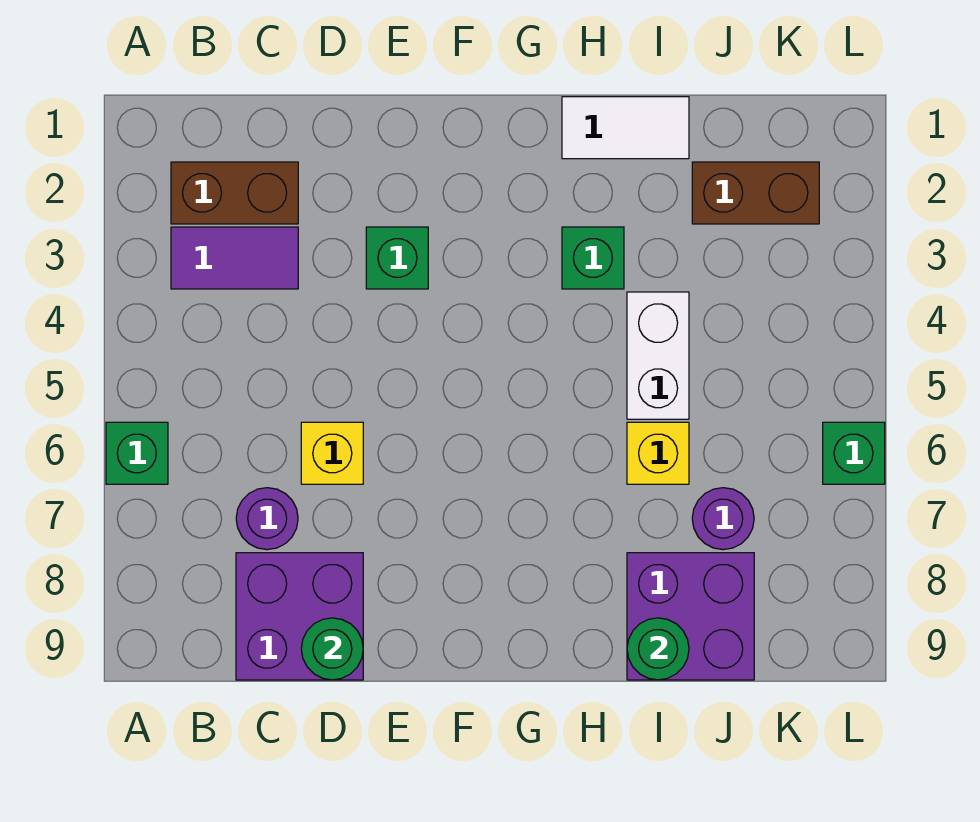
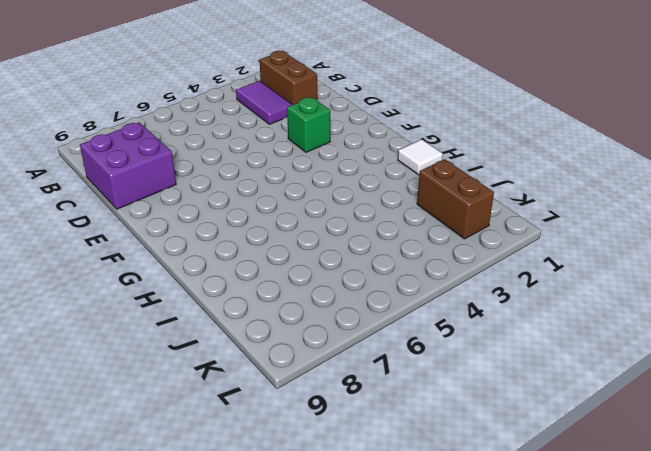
white 1x1 tile [398,139,443,175] -> white 1x2 tile [562,97,689,159]
none -> green 1x1 brick [106,422,168,484]
none -> purple 1x1 round brick [236,488,298,550]
none -> yellow 1x1 brick [301,422,363,484]

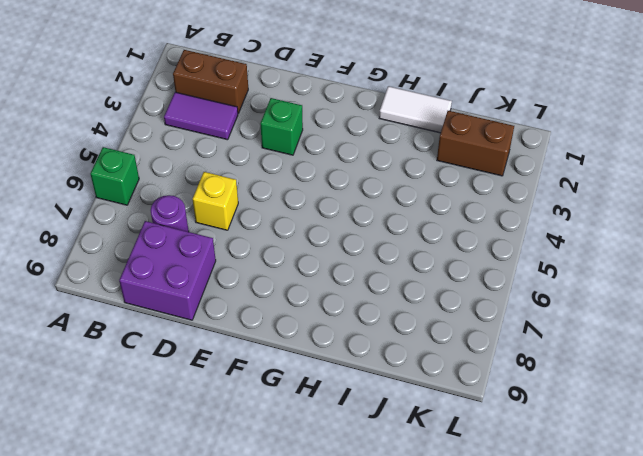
none -> green 1x1 brick [562,227,624,289]
none -> white 1x2 brick [627,292,689,419]
none -> yellow 1x1 brick [627,422,689,484]

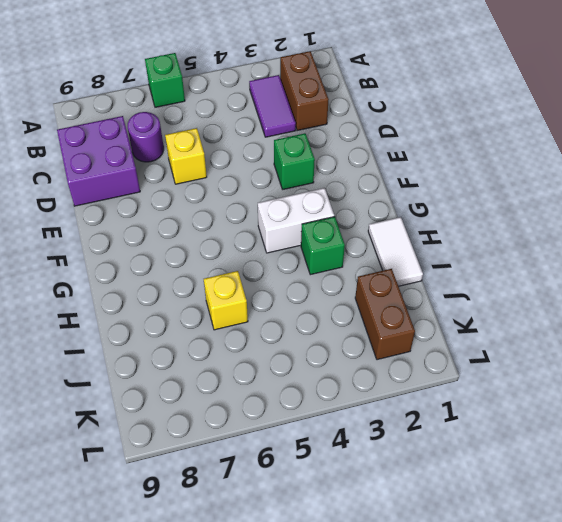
white 1x2 brick [258,188,334,253] -> white 1x2 brick moved to [627,292,689,419]
none -> purple 2x2 brick [627,553,754,680]
none -> purple 1x1 round brick [692,488,754,550]
none -> green 1x1 brick [823,422,885,484]

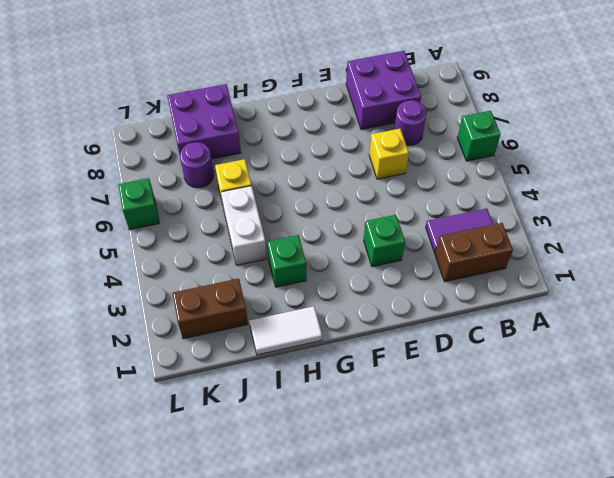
none -> green 1x1 round brick [301,618,363,680]
none -> green 1x1 round brick [627,618,689,680]

